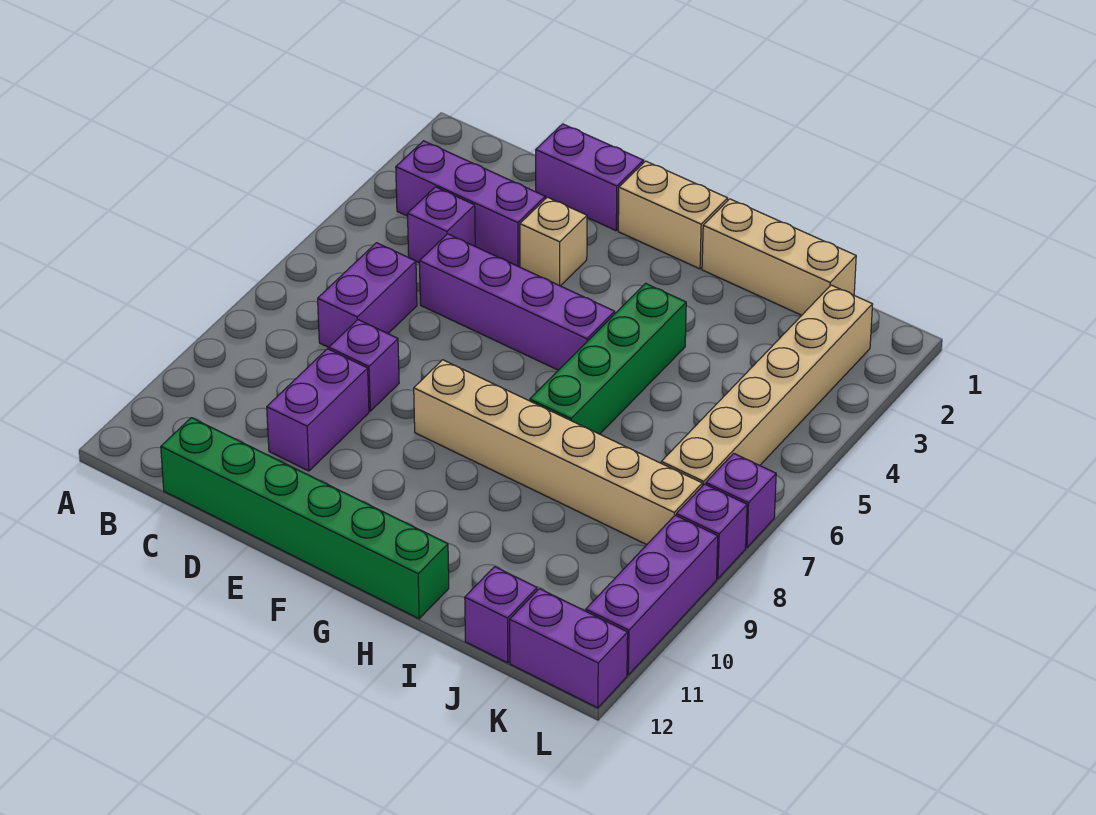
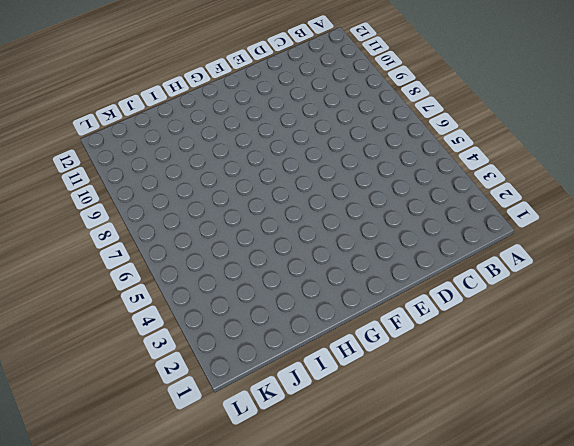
none -> purple 1x3 brick [396,141,545,267]
none -> purple 1x1 brick [408,187,475,263]
none -> purple 1x2 brick [318,243,417,347]

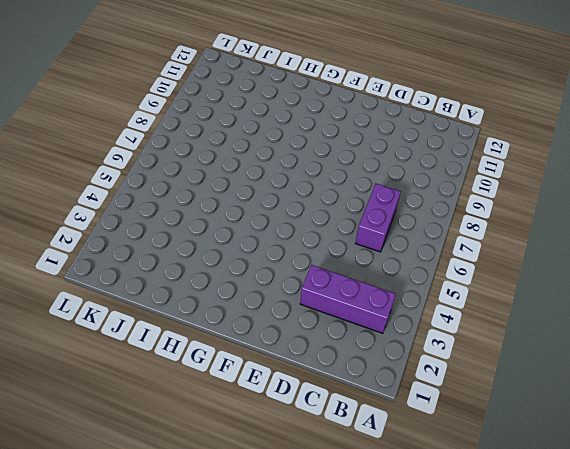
none -> purple 1x1 brick [408,187,475,263]
none -> green 1x6 brick [161,418,449,619]
none -> purple 1x2 brick [536,124,644,231]

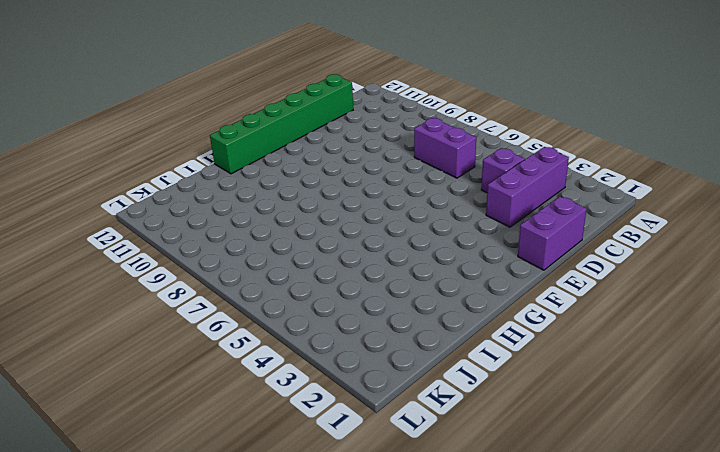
none -> purple 1x4 brick [419,234,615,370]
none -> purple 1x1 brick [329,320,399,411]
none -> purple 1x2 brick [267,349,369,471]

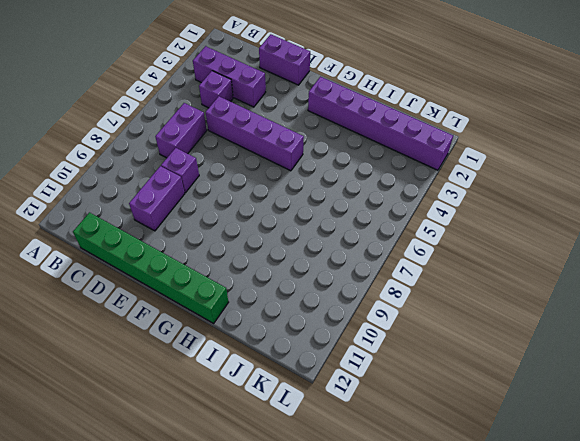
purple 1x6 brick [308,77,453,170] -> tan 1x6 brick [661,285,873,486]
none -> tan 1x1 brick [520,197,587,286]
none -> tan 1x2 brick [618,161,728,269]
none -> tan 1x6 brick [414,360,702,545]

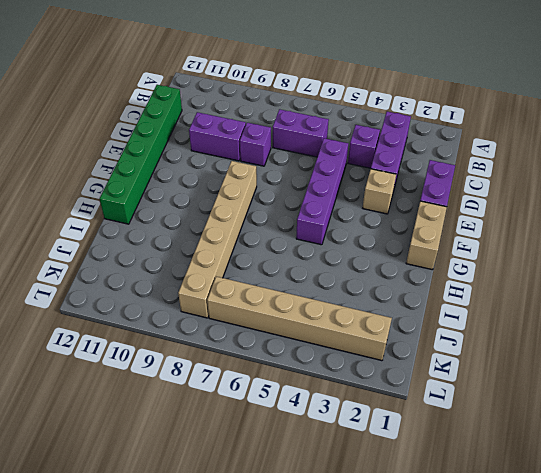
none -> tan 1x3 brick [702,199,856,315]
none -> green 1x4 brick [530,283,686,434]
none -> purple 1x1 brick [465,567,537,663]

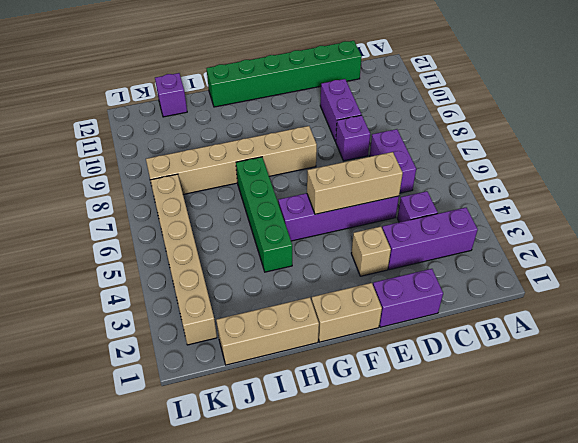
tan 1x3 brick [307,152,403,214] -> none
none -> purple 1x2 brick [510,589,628,708]
none -> purple 1x1 brick [706,453,776,547]
none -> purple 1x1 brick [676,484,747,579]

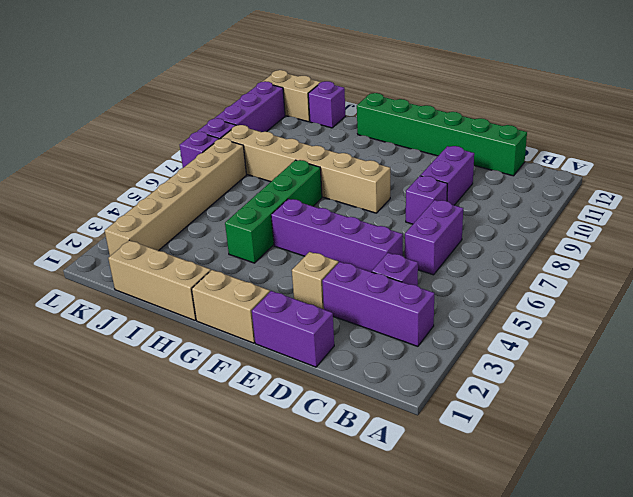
tan 1x2 brick [262,70,320,122] -> purple 1x2 brick [510,589,628,708]

